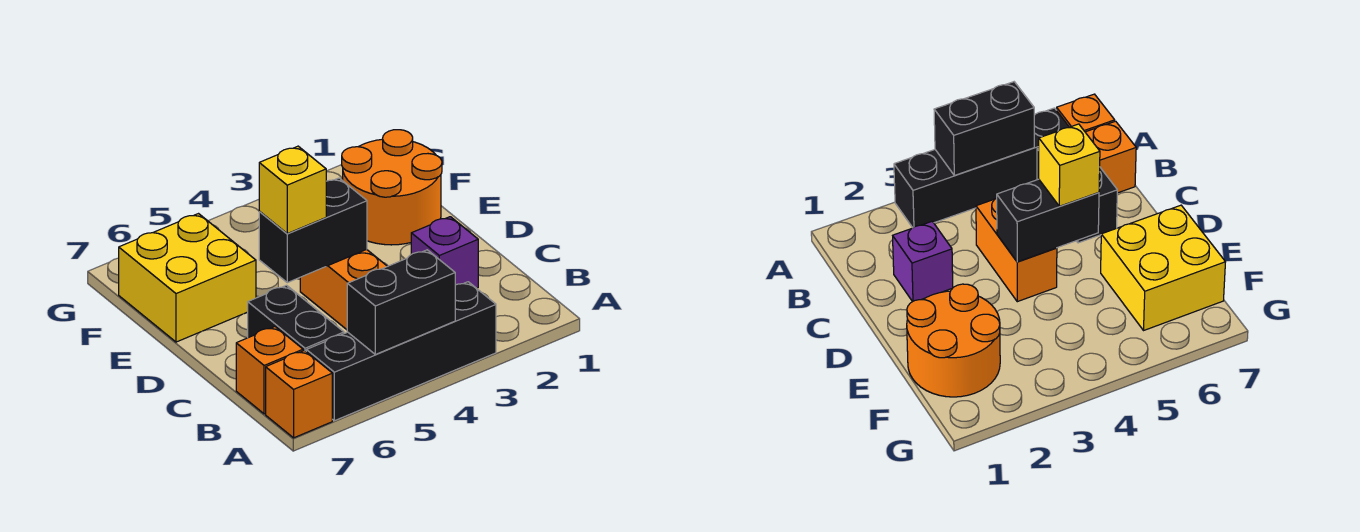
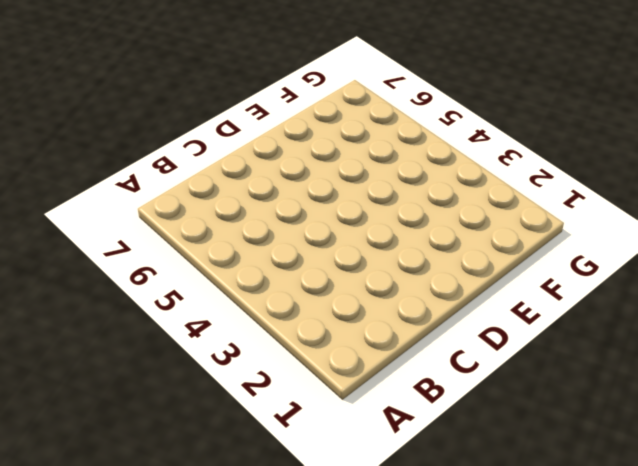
none -> black 1x4 brick [306,282,496,421]
none -> orange 1x1 brick [266,351,332,438]

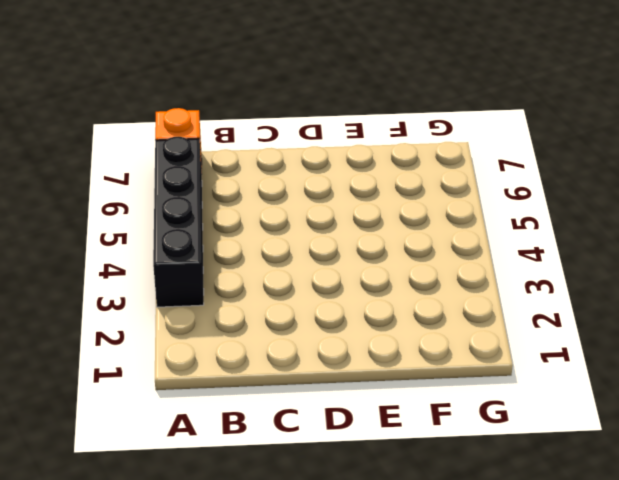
none -> black 1x2 brick [248,285,344,351]
none -> orange 1x1 brick [236,327,303,414]

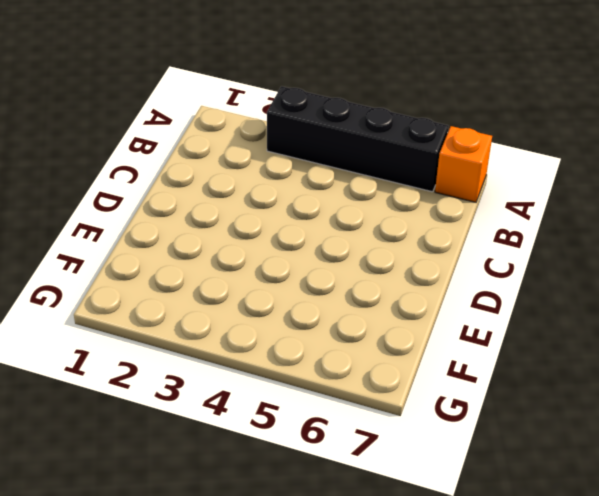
none -> black 1x2 brick [248,285,344,351]
none -> orange 1x1 brick [236,327,303,414]

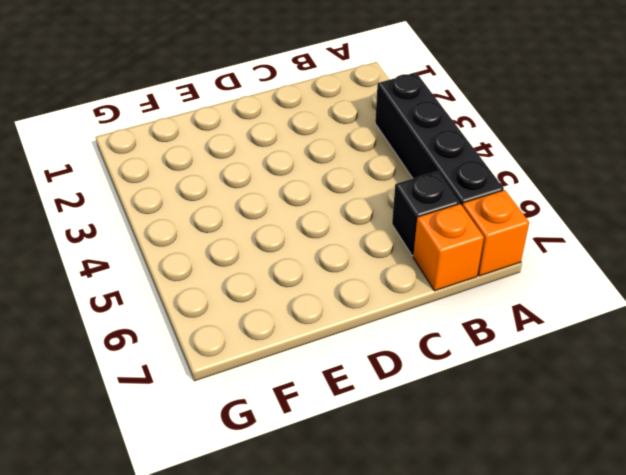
black 1x1 brick [392,171,460,256] -> black 1x2 brick [248,285,344,351]
none -> purple 1x1 brick [411,217,478,288]
none -> orange 1x2 brick [300,249,387,330]

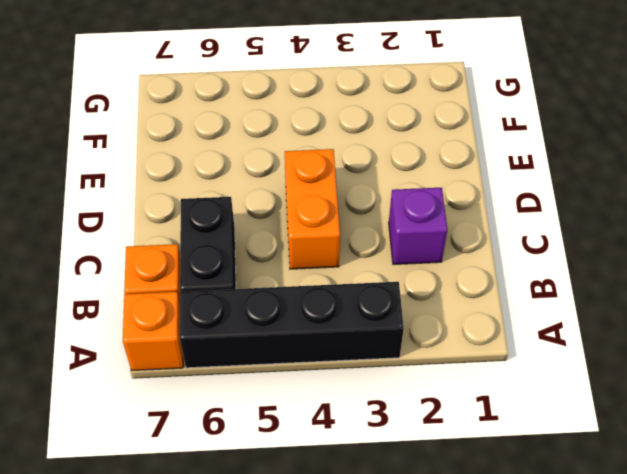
none -> orange 2x2 round brick [342,130,442,245]
none -> yellow 2x2 brick [119,214,256,342]

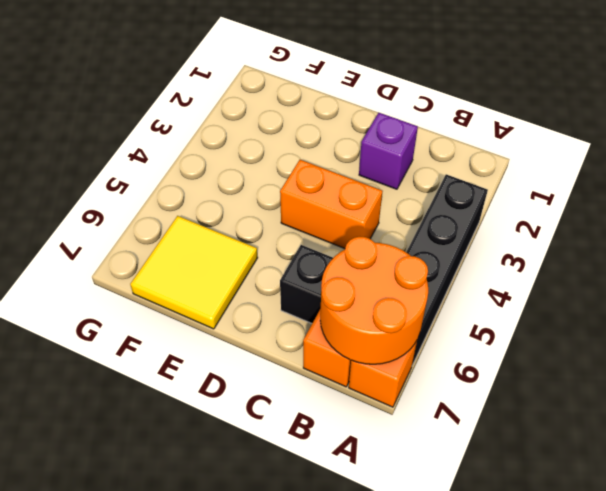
orange 2x2 round brick [320,237,428,364] -> orange 2x2 round brick moved to [342,130,442,245]
yellow 2x2 tile [130,216,258,329] -> yellow 2x2 brick [119,214,256,342]
none -> black 1x2 brick [347,250,455,354]
none -> black 1x2 brick [259,178,367,283]

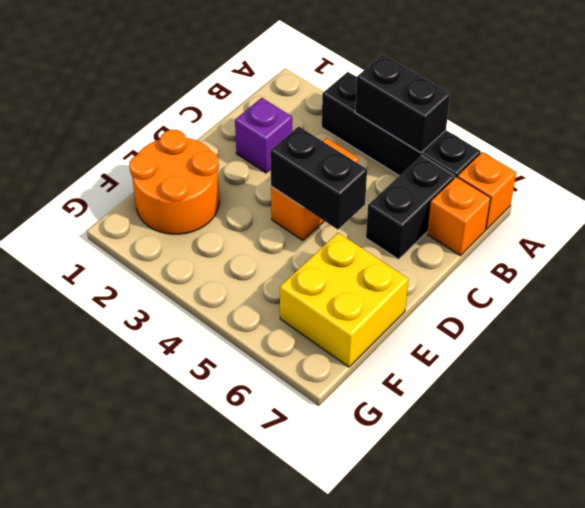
none -> yellow 1x1 brick [259,146,326,234]

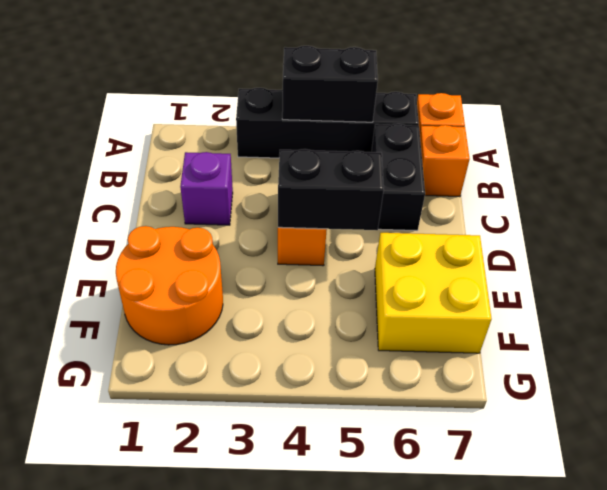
none -> yellow 1x1 brick [259,146,326,234]

